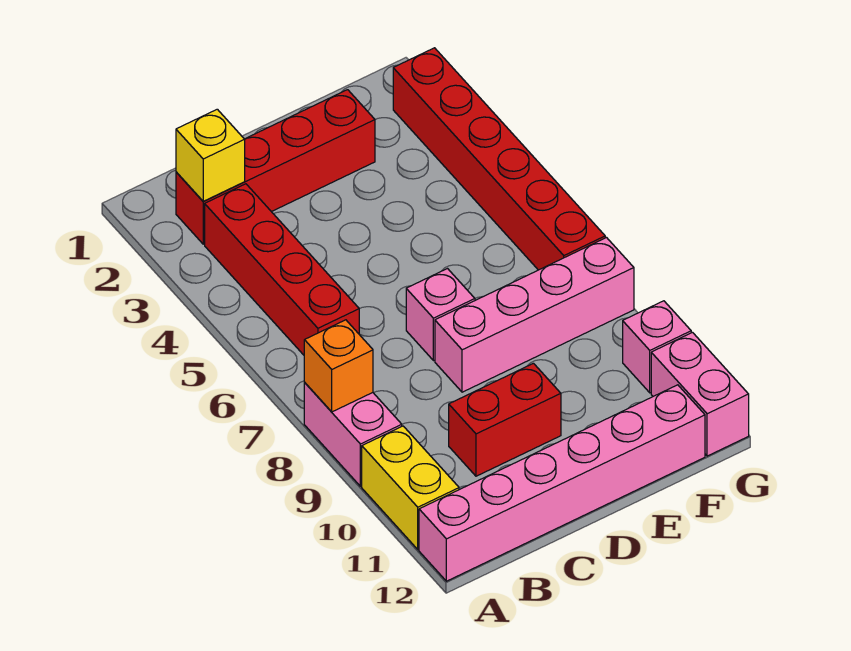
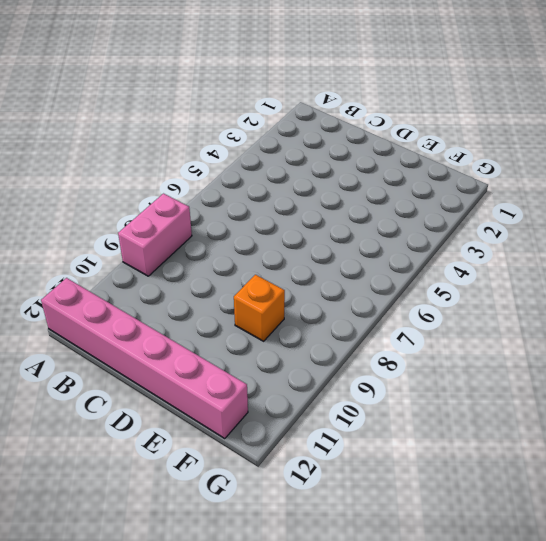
orange 1x1 brick [234,275,285,341] -> orange 1x1 brick moved to [304,320,373,412]
none -> yellow 1x2 brick [362,426,459,549]
none -> red 1x4 brick [176,90,375,244]
none -> red 1x4 brick [205,184,359,355]

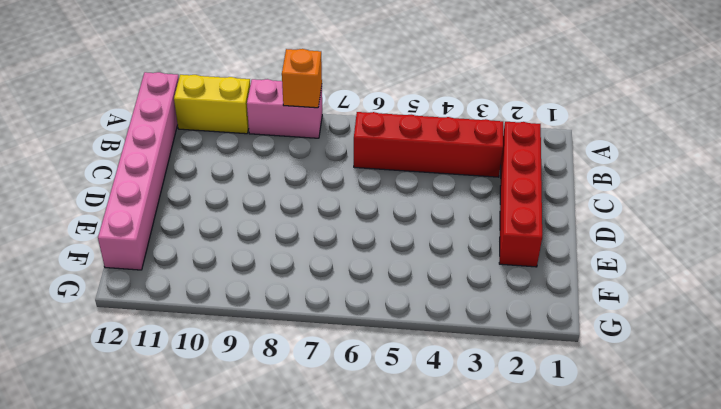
none -> red 1x2 brick [449,363,561,476]
none -> pink 1x1 brick [406,269,475,361]
none -> pink 1x4 brick [435,238,634,392]

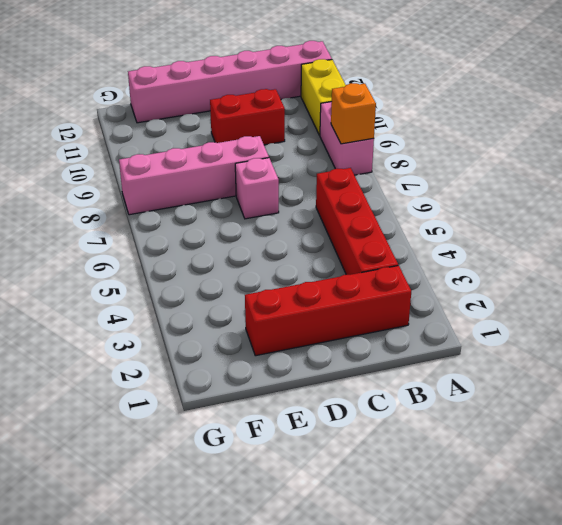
none -> red 1x6 brick [393,48,605,270]
none -> pink 1x1 brick [623,301,691,393]
none -> pink 1x2 brick [651,332,749,456]

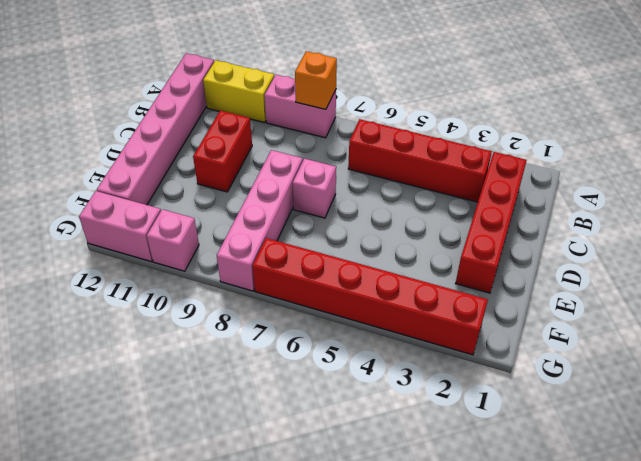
none -> yellow 1x1 brick [176,109,245,201]

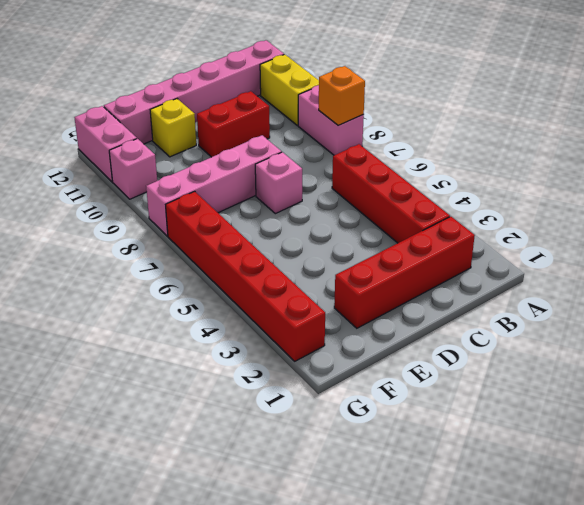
yellow 1x1 brick [150,99,196,157] -> yellow 1x1 brick moved to [176,109,245,201]

